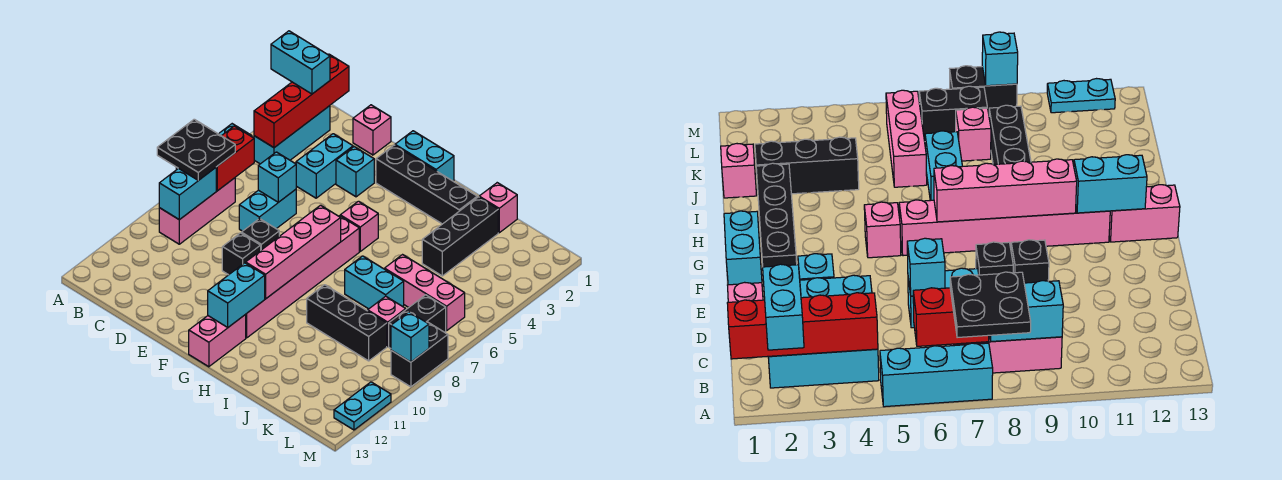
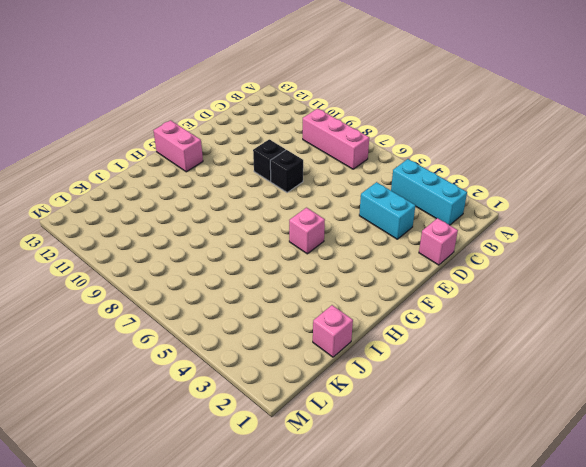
none -> cyan 1x3 brick [880,343,993,407]
none -> cyan 1x2 brick [239,189,296,231]
none -> cyan 1x1 brick [336,147,374,197]
none -> cyan 1x2 brick [395,131,454,181]

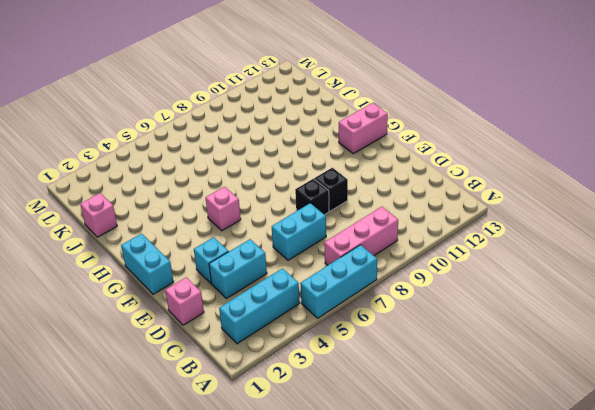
none -> black 1x4 brick [376,145,477,224]
none -> pink 1x6 brick [245,216,359,338]
none -> cyan 1x2 brick [345,256,404,309]
none -> black 1x3 brick [307,285,387,361]

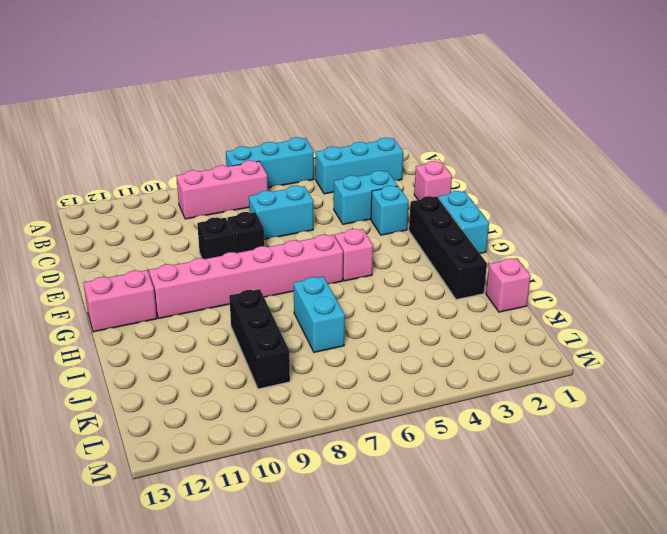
none -> black 1x3 brick [422,197,498,276]
none -> pink 1x3 brick [385,255,465,331]
none -> pink 1x1 brick [368,296,406,346]
none -> black 1x2 brick [389,295,446,348]

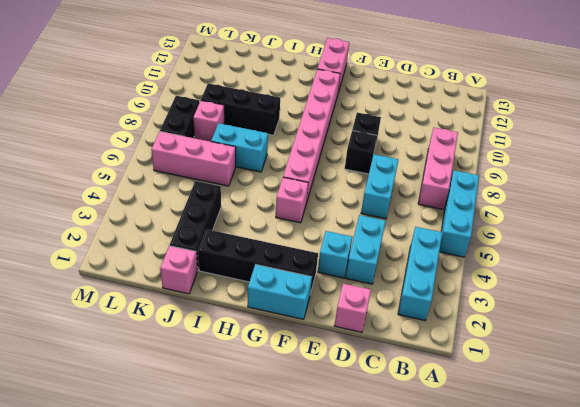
none -> black 1x2 brick [391,322,448,387]
none -> cyan 1x2 plate [334,382,391,430]
none -> red 1x4 brick [254,54,349,148]
none -> red 1x2 brick [216,126,254,191]

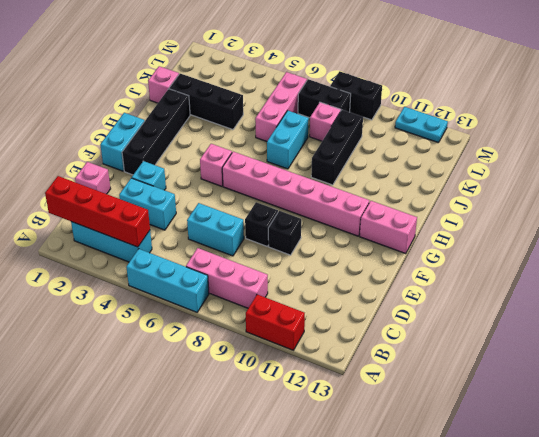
red 1x2 brick [246,294,305,350] -> red 1x2 brick moved to [216,126,254,191]
none -> cyan 1x2 brick [159,168,216,220]
none -> cyan 1x1 brick [258,152,296,202]
none -> pink 1x4 brick [246,205,341,299]
none -> cyan 1x2 brick [208,263,265,327]

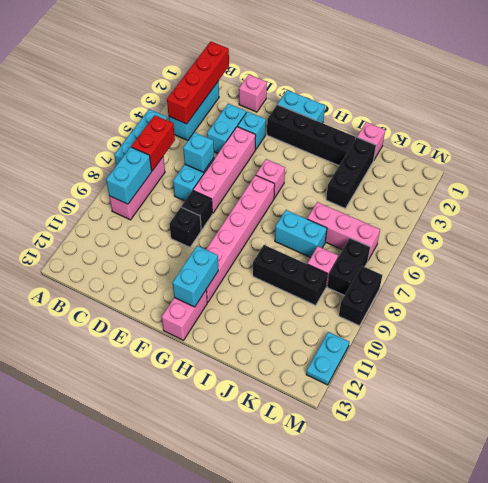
pink 1x4 brick [193,127,256,213] -> pink 1x4 brick moved to [246,205,341,299]
none -> cyan 1x1 brick [391,312,429,362]
none -> cyan 1x2 brick [271,31,330,94]
none -> black 2x2 plate [157,119,235,180]

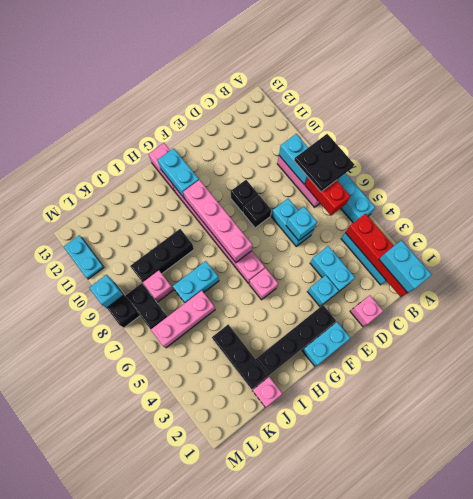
cyan 1x2 brick [379,240,432,293] -> cyan 1x2 brick turned to [271,31,330,94]

